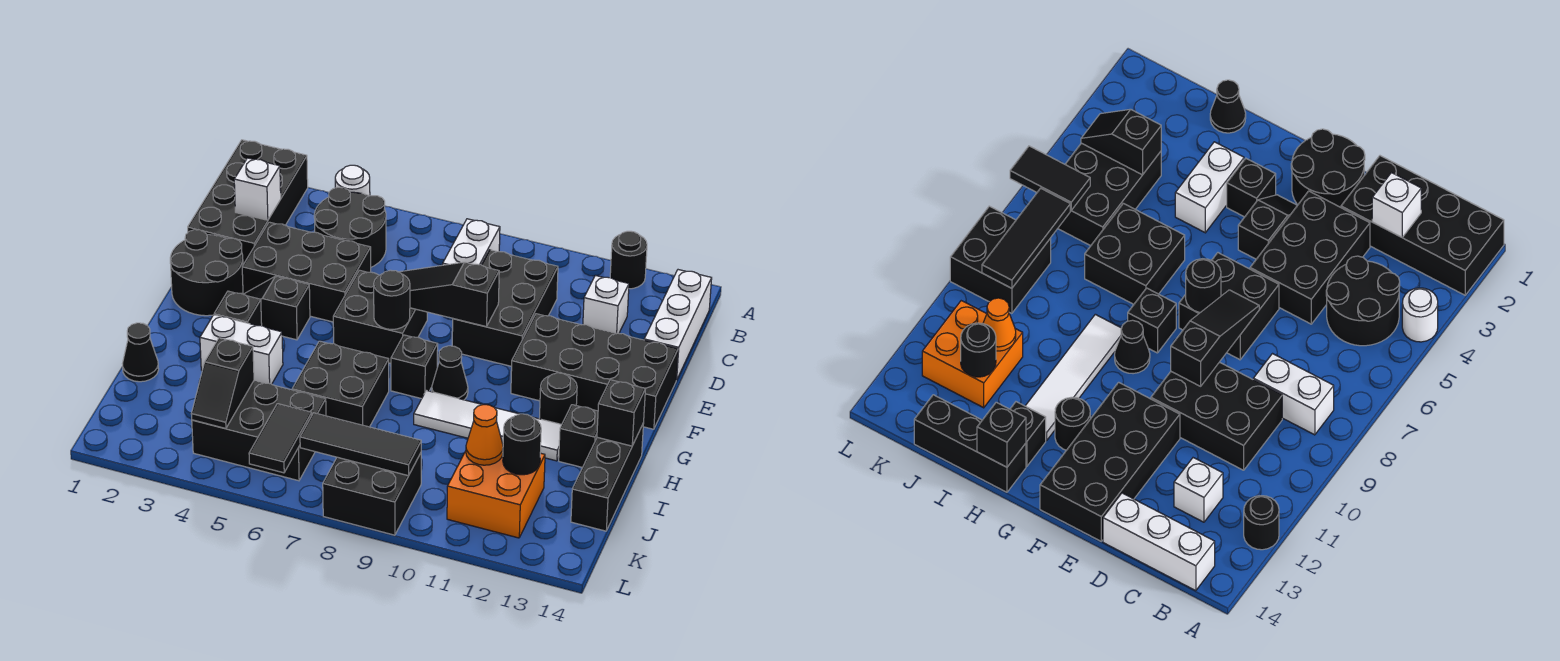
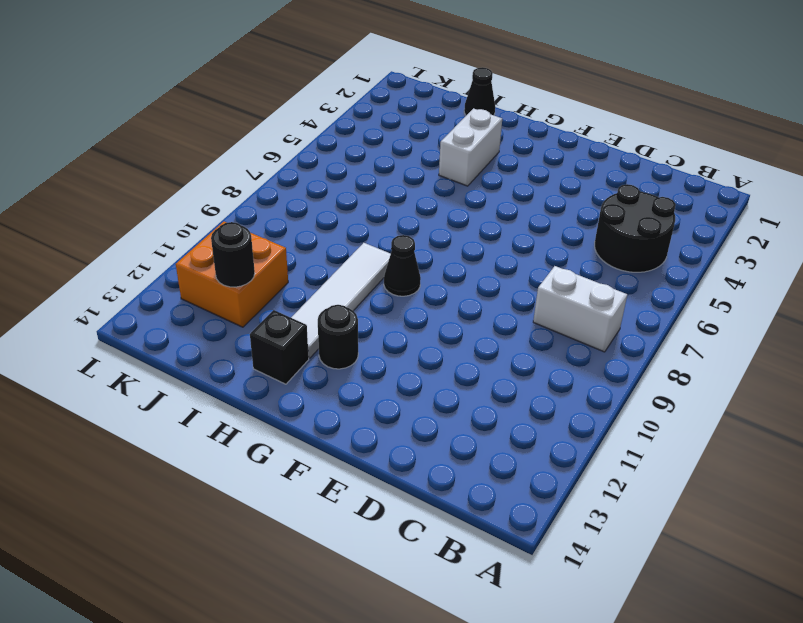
none -> black 2x4 brick [188,140,308,265]
none -> white 1x1 round brick [335,165,370,196]
none -> black 1x1 round brick [610,231,647,289]
none -> white 1x3 brick [644,270,712,380]

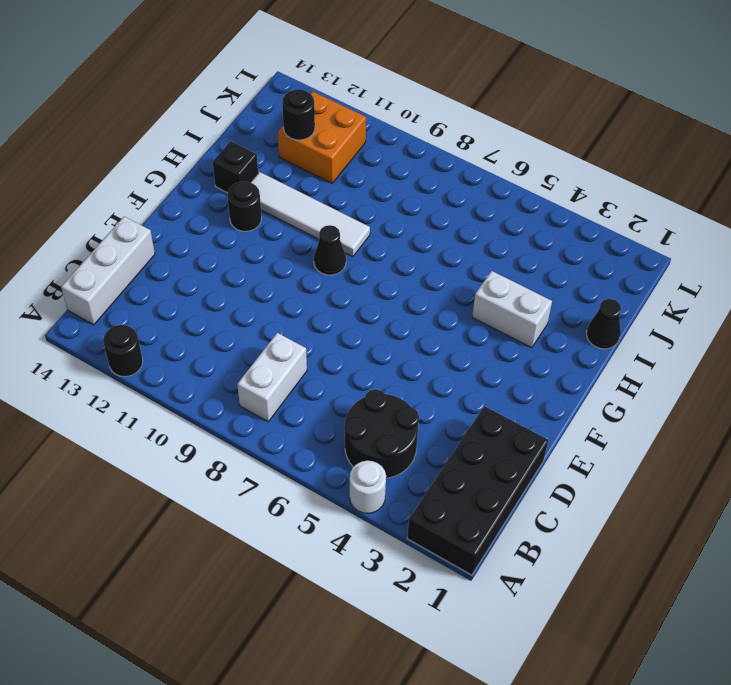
none -> black 2x3 brick [452,250,558,366]
none -> white 1x1 brick [583,275,629,333]
none -> black 2x3 brick [242,222,371,322]
none -> black 2x2 round brick [170,230,243,316]

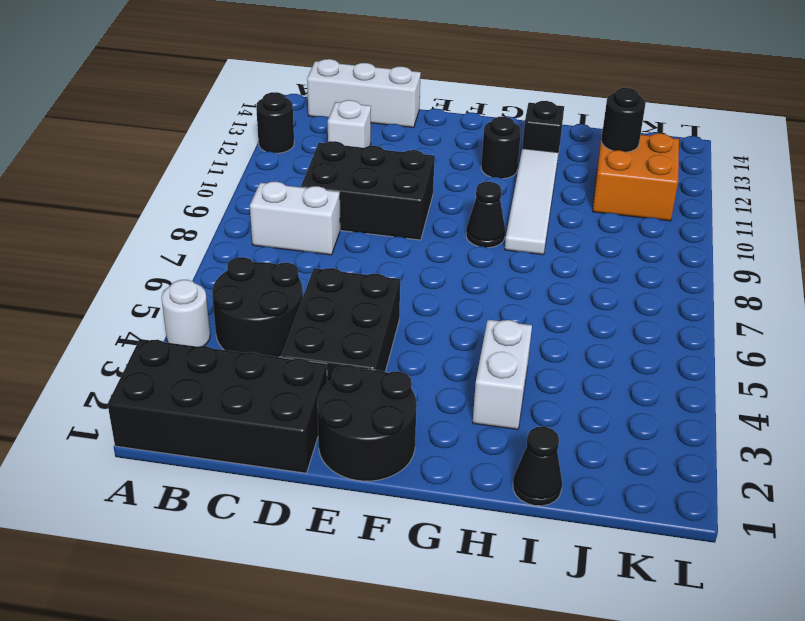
none -> black 2x2 brick [333,270,427,363]
none -> black 2x4 brick [511,314,678,429]
none -> black 1x2 slope [244,276,310,340]
none -> black 1x1 brick [214,291,262,326]

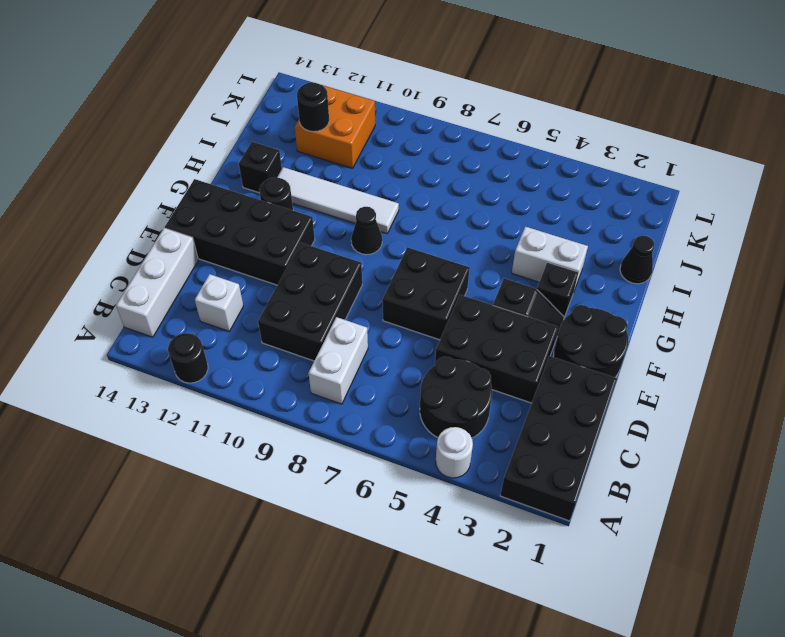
none -> black 1x1 brick [391,335,438,399]
none -> black 2x2 brick [292,341,389,427]
none -> black 1x3 brick [571,423,644,531]
none -> black 2x3 brick [192,380,326,481]

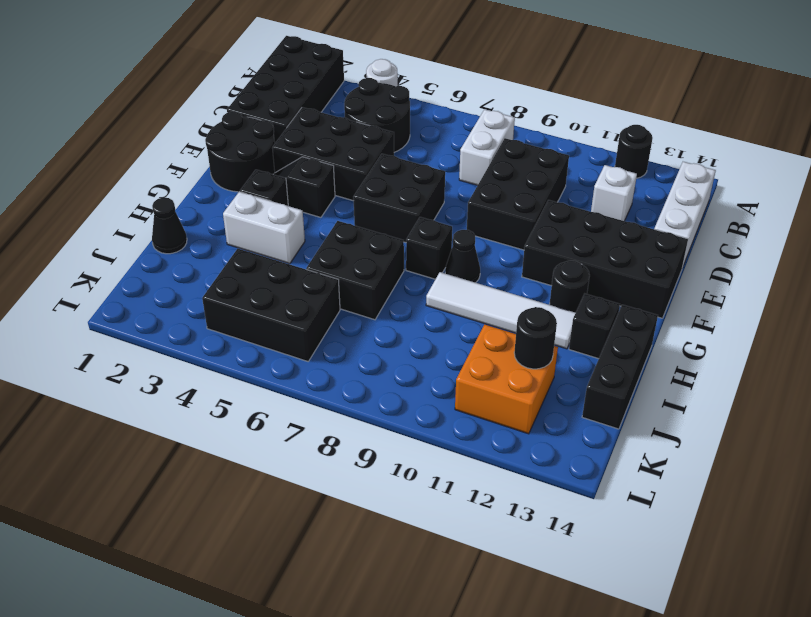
none -> black 2x2 brick [323,453,421,535]
none -> white 1x1 brick [234,158,281,220]
none -> black 1x3 slope [399,262,499,327]
none -> black 1x1 round brick [374,270,410,329]

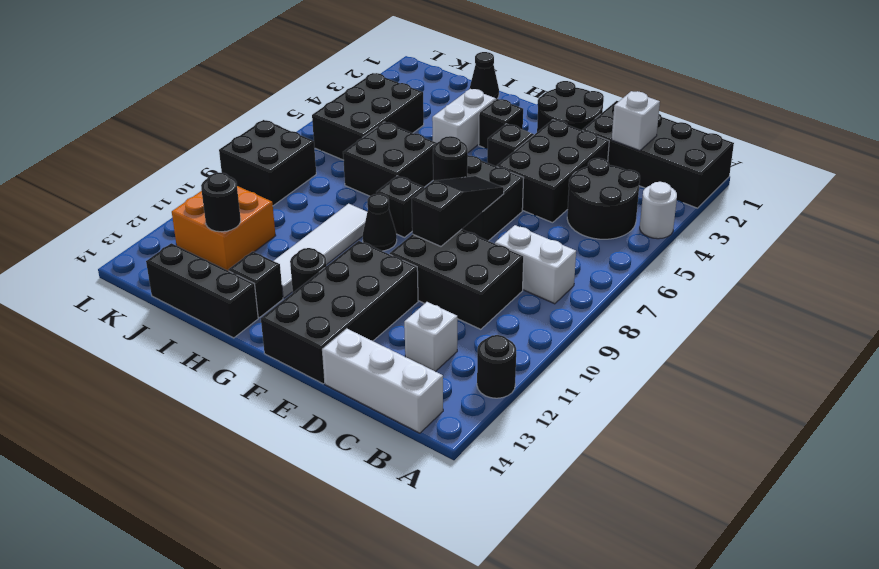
none -> black 1x1 brick [597,380,645,446]
none -> black 1x2 slope [191,338,254,429]
none -> orange 1x1 cone [466,405,503,465]
none -> black 1x2 tile [249,404,312,473]

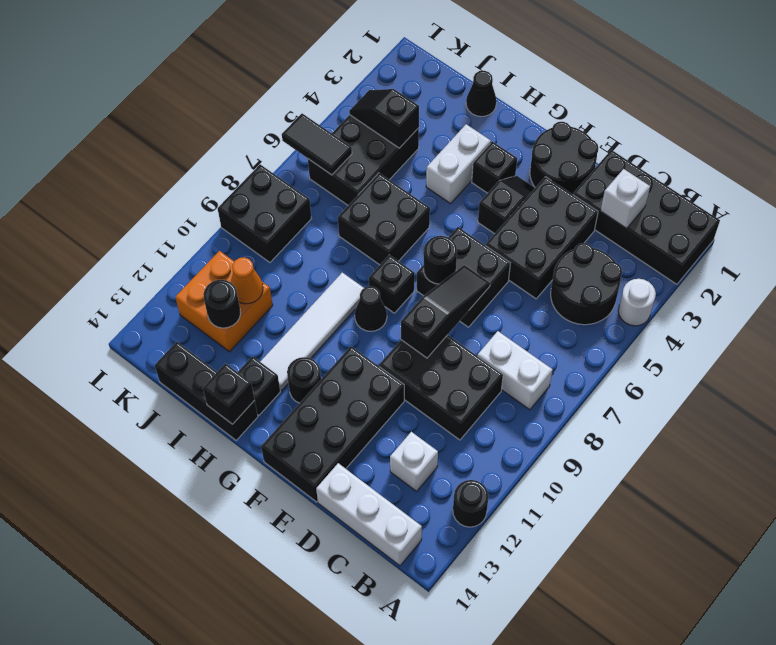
none -> black 1x3 tile [300,413,421,476]

